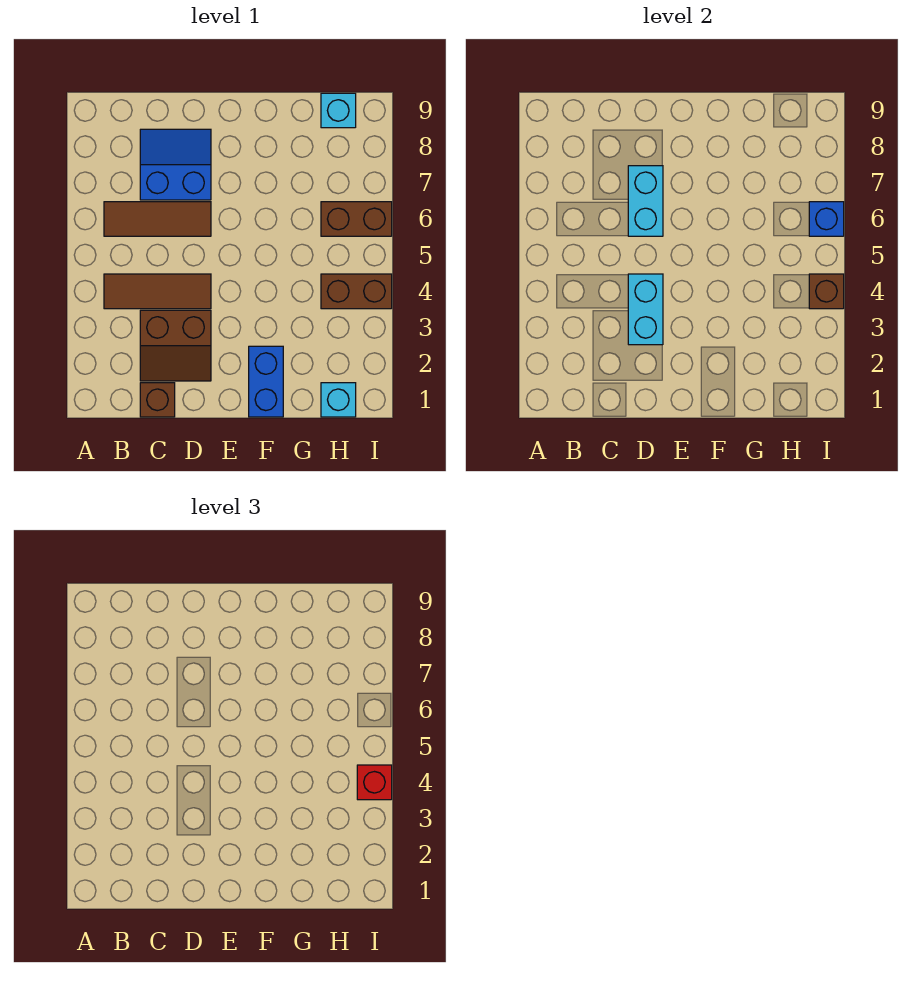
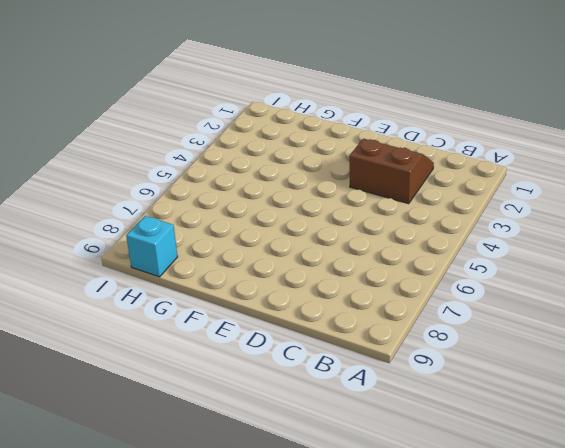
none -> brown 1x3 tile [104,274,211,309]
none -> brown 1x3 tile [104,202,211,236]
none -> brown 1x1 brick [140,383,175,417]

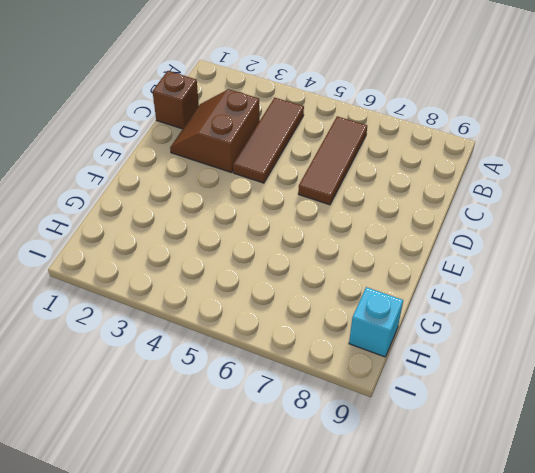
none -> blue 2x2 slope [140,129,211,200]
none -> blue 1x2 brick [249,346,283,417]
none -> cyan 1x1 brick [321,383,356,417]

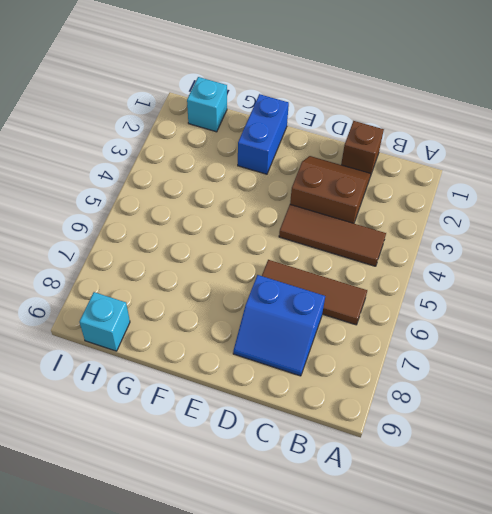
none -> brown 1x2 brick [321,274,392,309]
none -> brown 1x2 brick [321,202,392,236]
none -> cyan 1x2 brick [628,274,663,345]

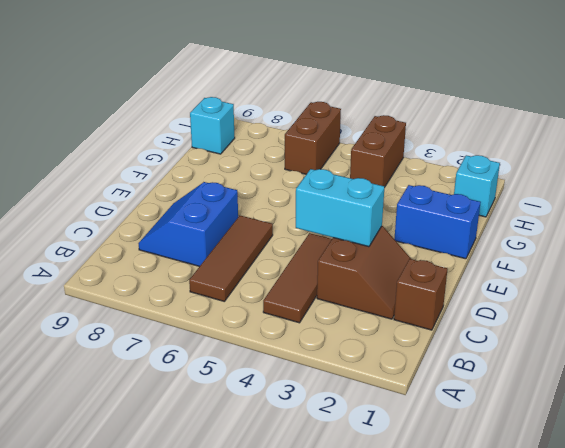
none -> cyan 1x2 brick [628,166,663,236]
none -> brown 1x1 brick [809,274,844,309]
none -> blue 1x1 brick [809,202,844,236]

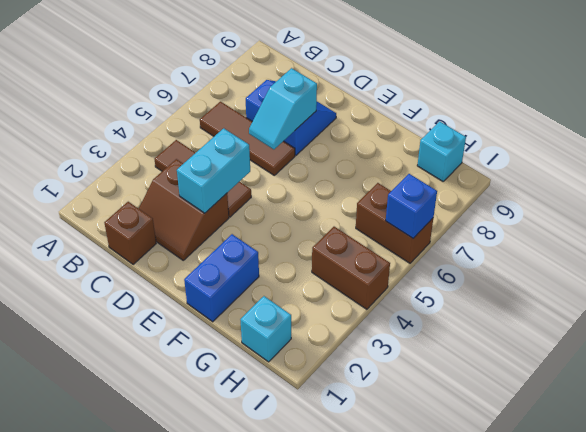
cyan 1x2 slope [249,68,317,149] -> cyan 1x2 brick [628,166,663,236]
none -> brown 1x1 brick [809,274,844,309]
none -> red 1x1 brick [357,765,392,800]

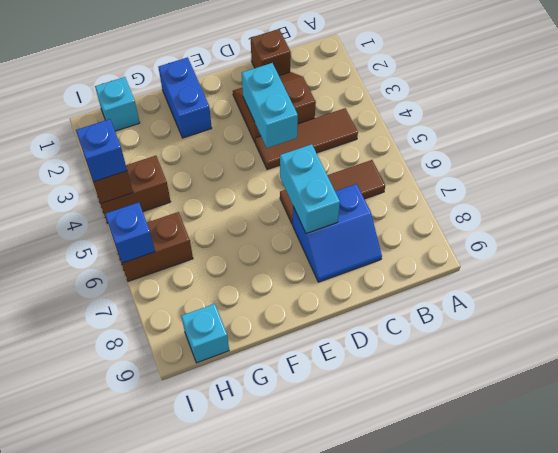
blue 1x1 brick [76,119,127,182] -> red 1x1 brick [357,765,392,800]

